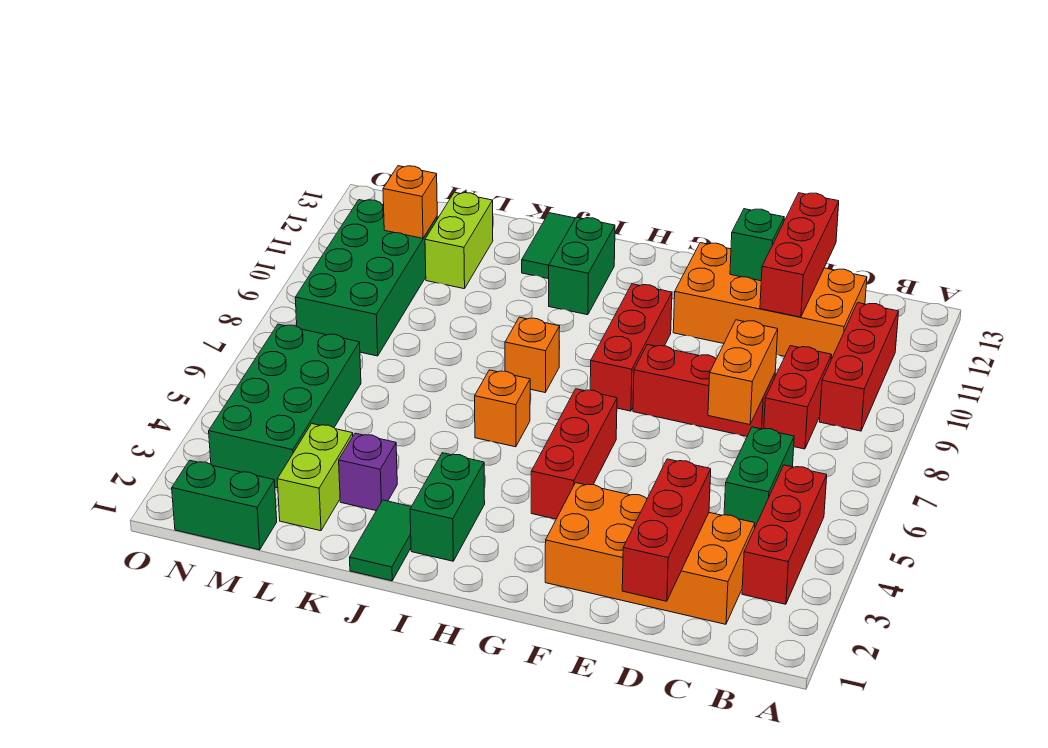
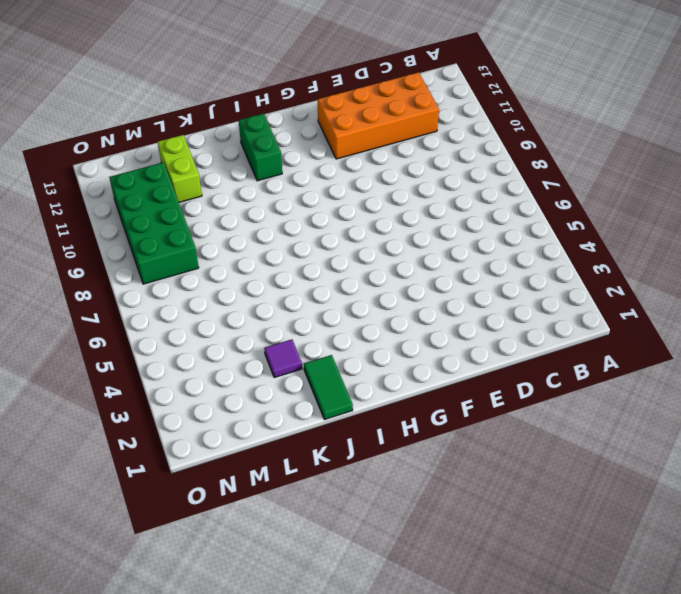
purple 1x1 tile [264,339,302,378] -> purple 1x1 brick [339,433,397,511]
none -> red 1x3 brick [742,465,827,604]
none -> red 1x3 brick [819,303,899,431]
none -> orange 2x4 brick [545,483,755,624]

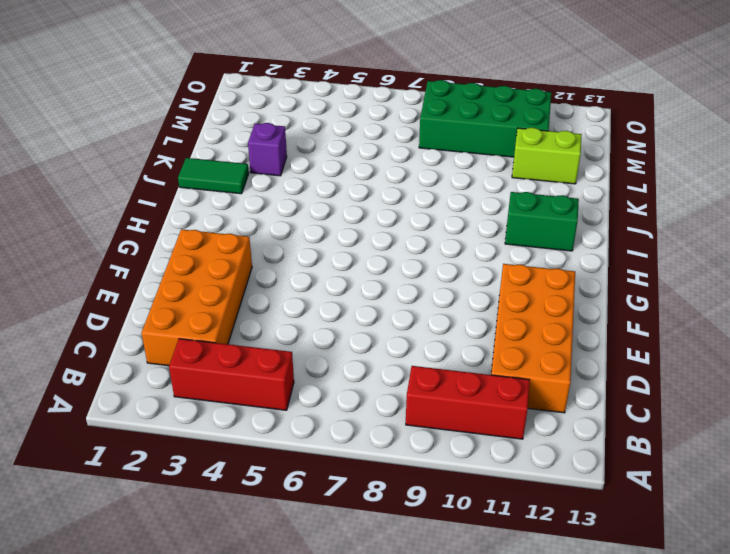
none -> green 1x2 brick [724,427,794,527]
none -> red 1x2 brick [764,346,832,449]
none -> red 1x3 brick [633,345,775,436]

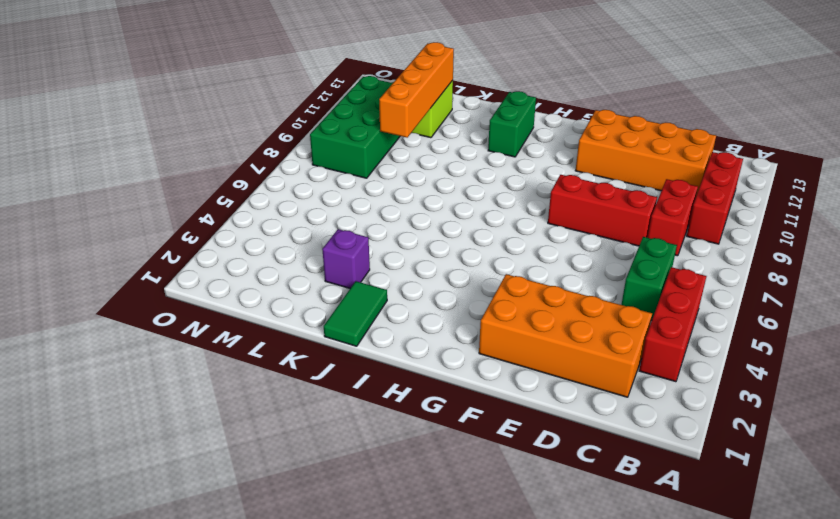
orange 1x4 brick [379,42,454,137] -> none
none -> red 1x3 brick [531,389,617,519]
none -> red 1x3 brick [590,284,672,411]
none -> green 1x2 brick [410,453,485,561]

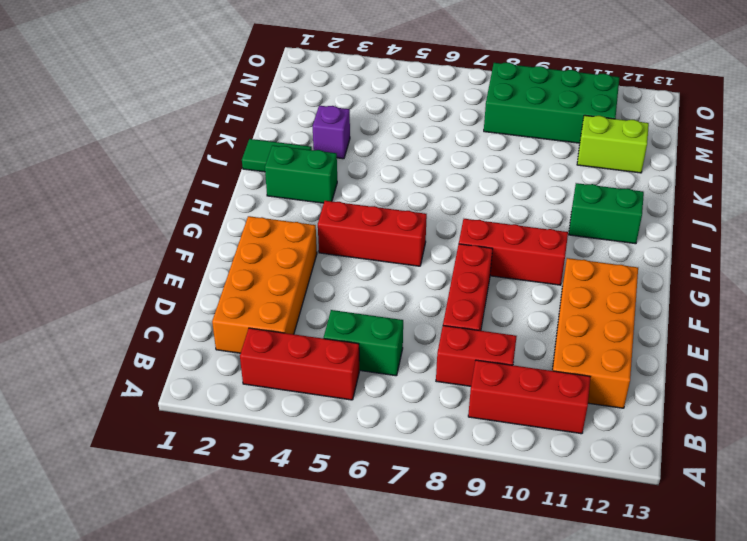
none -> orange 1x1 brick [475,370,530,447]
none -> orange 1x1 brick [505,317,560,392]
none -> green 1x2 tile [522,213,575,279]

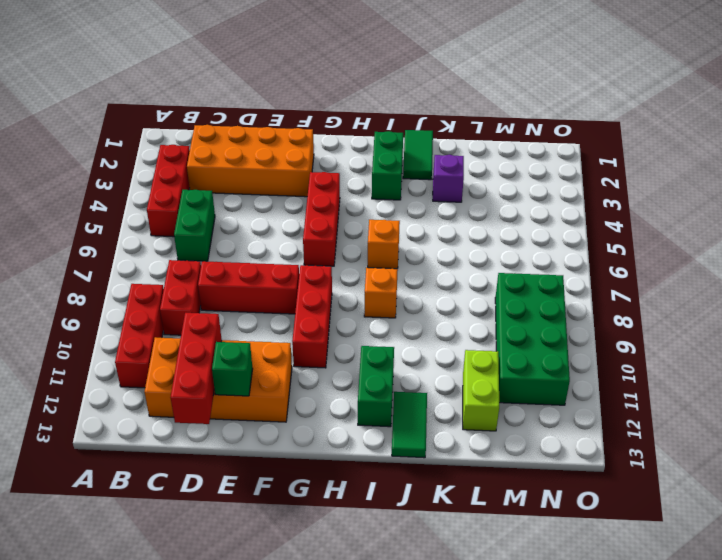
none -> lime 1x2 brick [277,424,353,531]
none -> green 1x2 brick [172,460,277,550]
none -> green 2x4 brick [209,324,361,488]

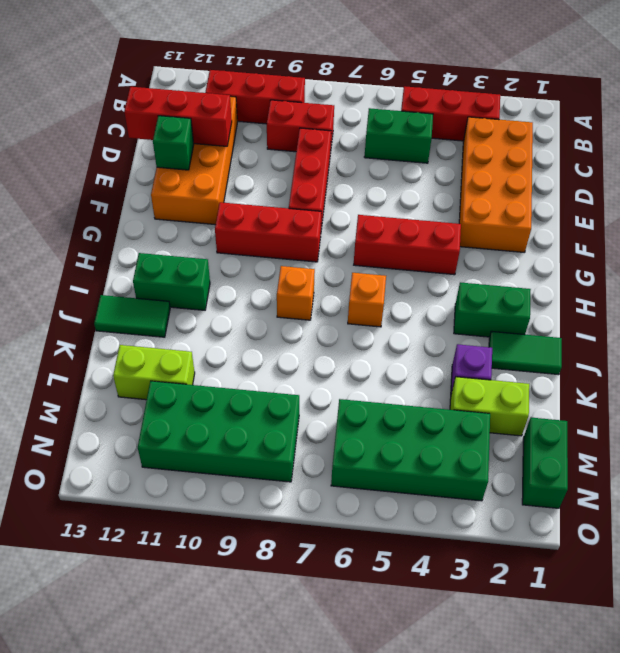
none -> red 1x3 brick [622,459,711,601]
none -> orange 1x2 brick [708,320,778,425]
none -> orange 1x1 brick [383,166,438,238]

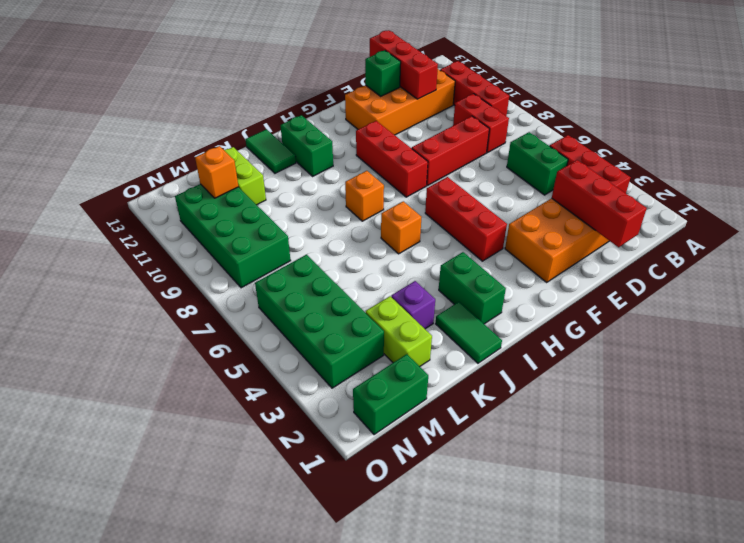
none -> orange 1x2 brick [708,320,778,425]

